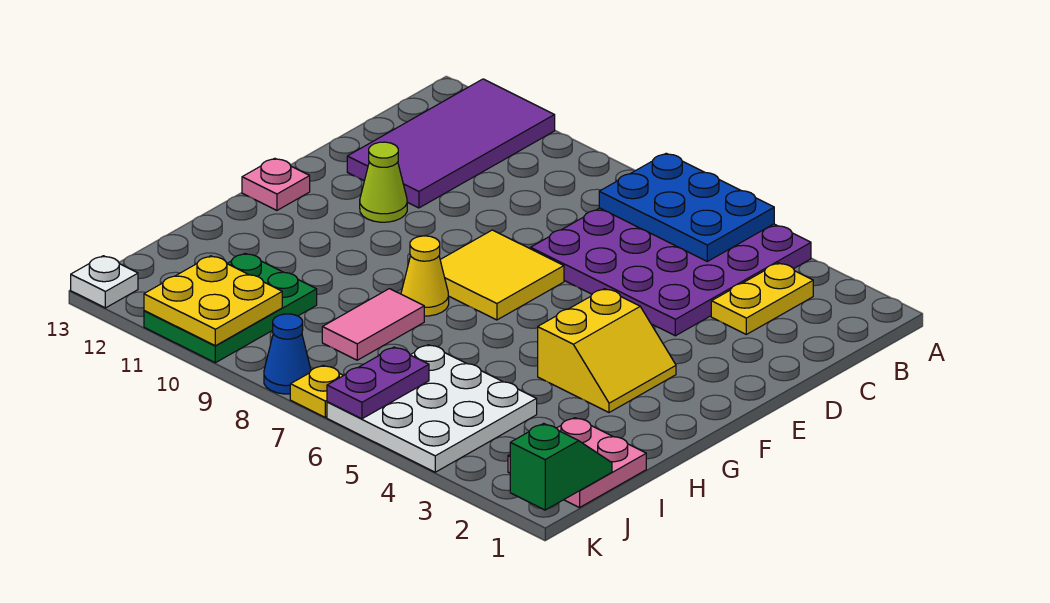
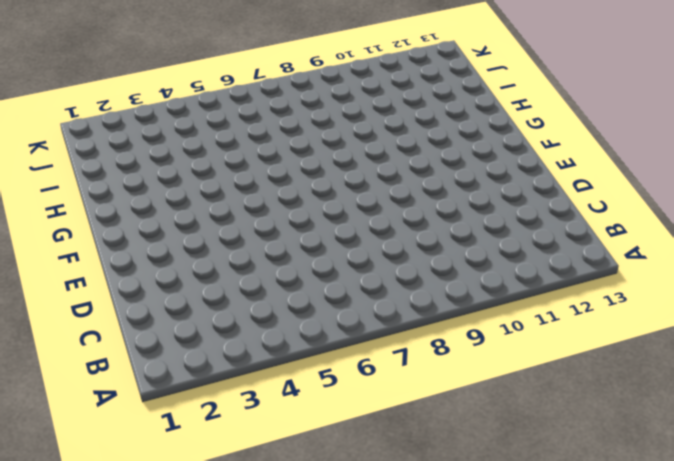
none -> purple 4x4 plate [531,208,811,336]
none -> purple 2x4 tile [347,79,555,208]
none -> yellow 1x2 plate [711,263,813,334]

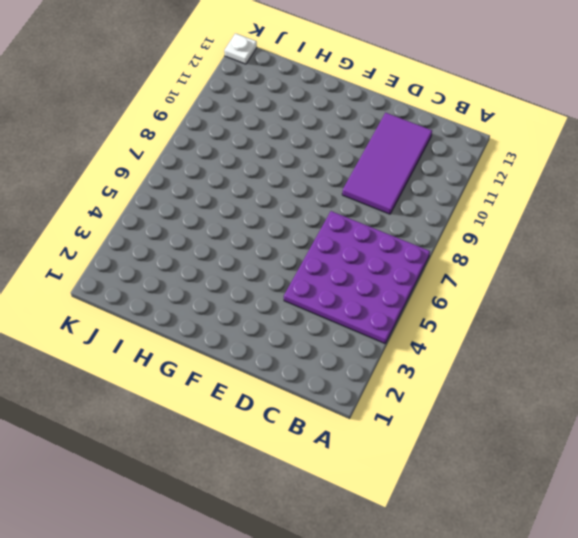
purple 2x4 tile [342,113,432,214] -> purple 2x4 tile turned to [347,79,555,208]
none -> yellow 1x2 plate [711,263,813,334]
none -> yellow 2x2 tile [440,230,564,320]
none -> lime 1x1 cone [360,142,407,222]

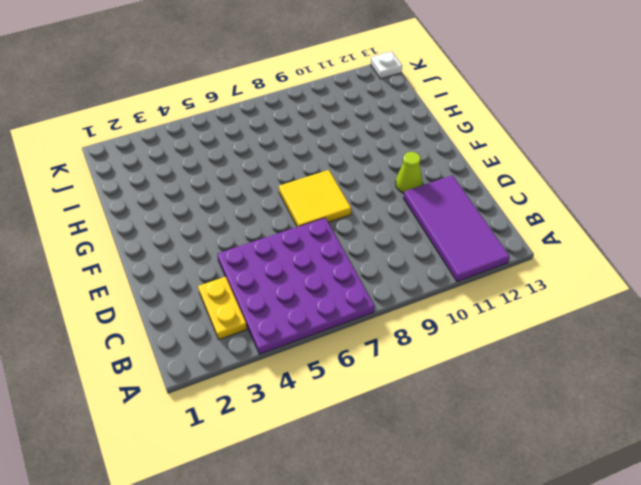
none -> yellow 2x2 slope [538,289,676,412]
none -> pink 1x1 plate [242,158,310,210]
none -> yellow 1x1 cone [401,236,449,316]

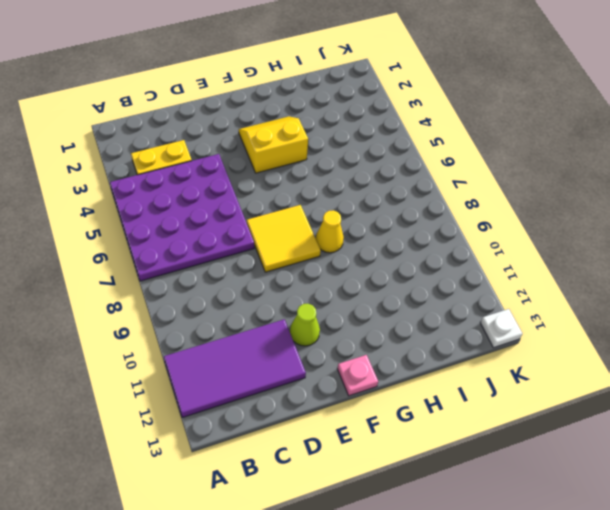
none -> pink 1x2 tile [322,289,424,360]
none -> pink 2x2 plate [508,418,646,508]
none -> white 3x3 plate [327,345,537,472]

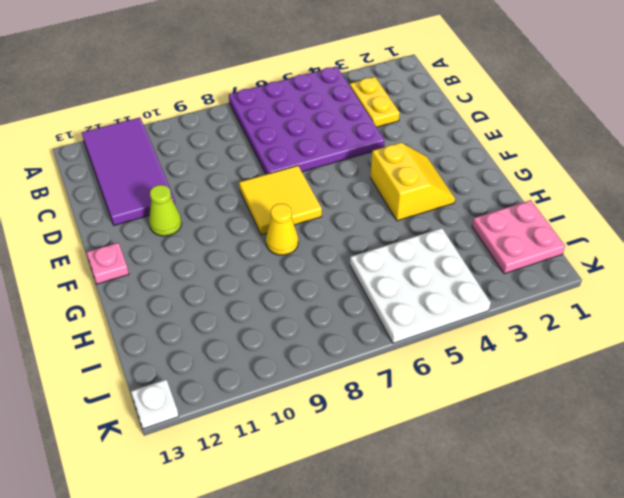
none -> pink 1x2 tile [322,289,424,360]
none -> green 2x3 plate [144,253,317,363]
none -> yellow 1x1 plate [290,365,344,417]

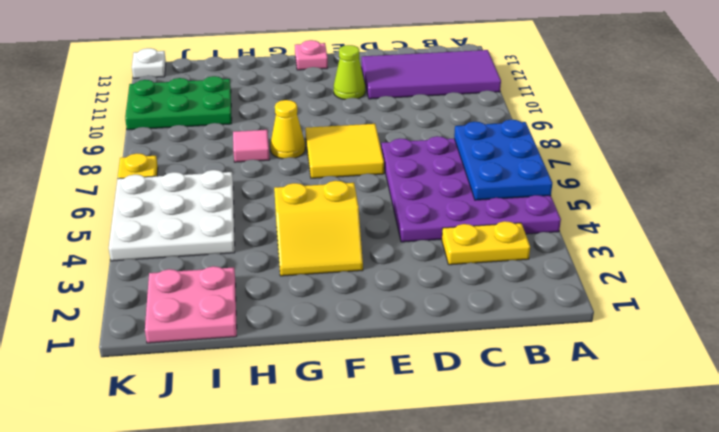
pink 1x1 tile [233,130,270,162] -> pink 1x2 tile [322,289,424,360]
none -> blue 1x1 cone [264,314,311,394]
none -> green 1x2 slope [510,423,612,510]
none -> purple 1x2 plate [327,347,429,419]

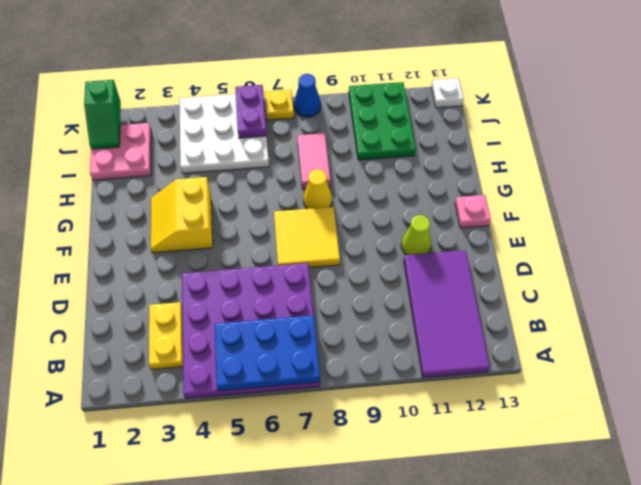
none -> yellow 2x2 plate [144,256,282,346]

